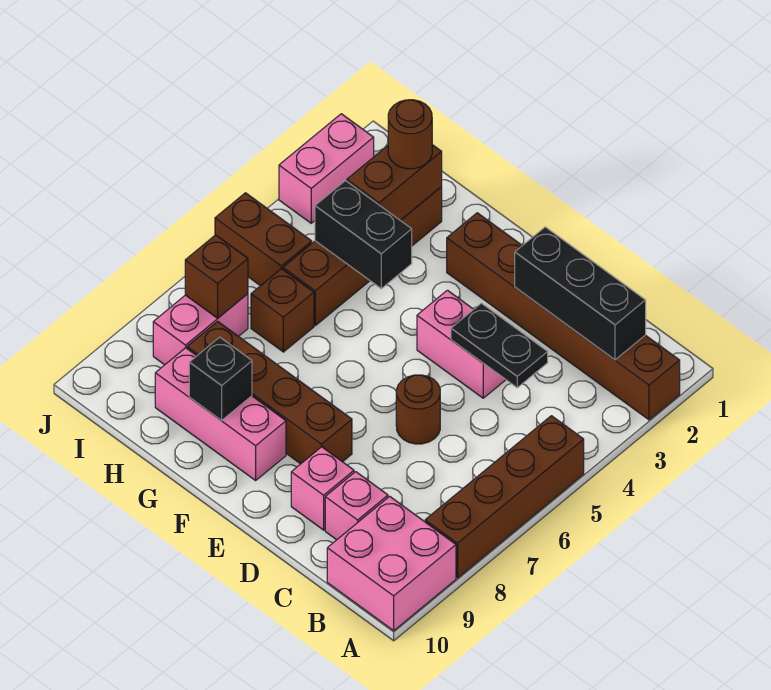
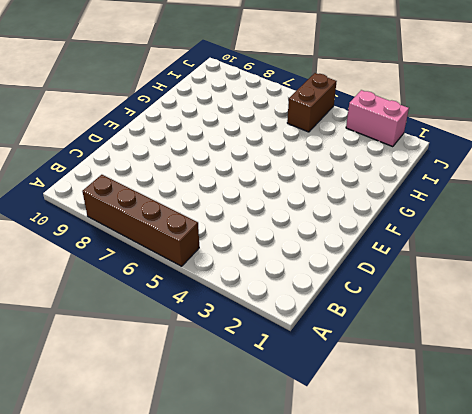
none -> brown 1x6 brick [447,213,680,420]
none -> pink 2x2 brick [327,496,456,631]
none -> pink 1x1 brick [325,472,388,540]

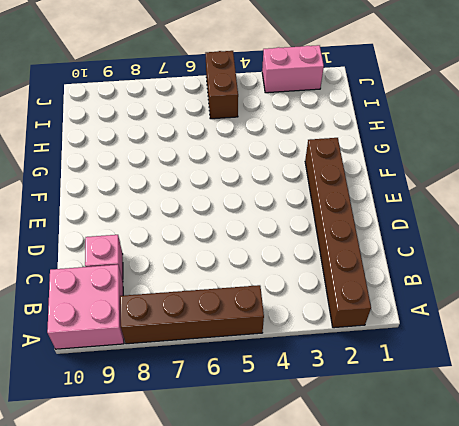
none -> pink 1x2 brick [417,290,506,398]
none -> brown 1x1 round brick [396,375,440,444]
none -> pink 1x1 brick [291,447,354,530]

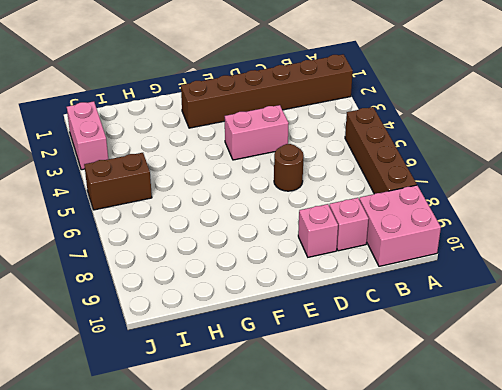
none -> brown 1x4 brick [187,321,352,464]
none -> pink 1x3 brick [155,348,286,480]
none -> brown 1x4 brick [283,187,442,325]

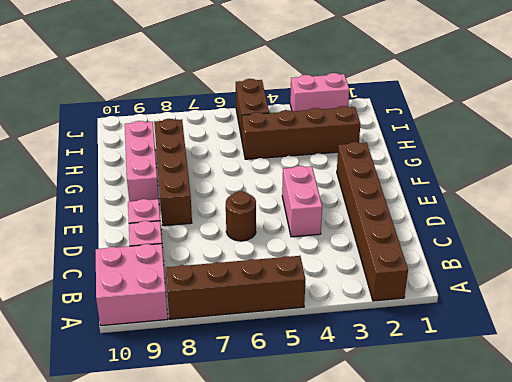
none -> brown 1x1 brick [251,269,314,352]
none -> pink 1x2 brick [153,294,248,365]
none -> black 1x3 brick [515,227,646,360]

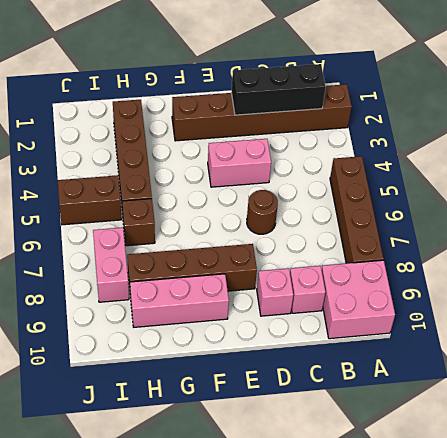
none -> pink 1x2 brick [279,114,374,223]
none -> black 1x2 plate [451,303,548,388]
none -> black 1x2 brick [315,181,412,288]

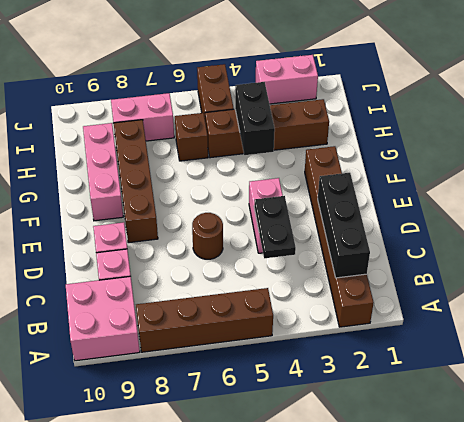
none -> black 1x1 brick [189,337,252,421]
none -> brown 1x2 brick [347,145,442,220]
none -> brown 1x1 brick [185,235,248,318]

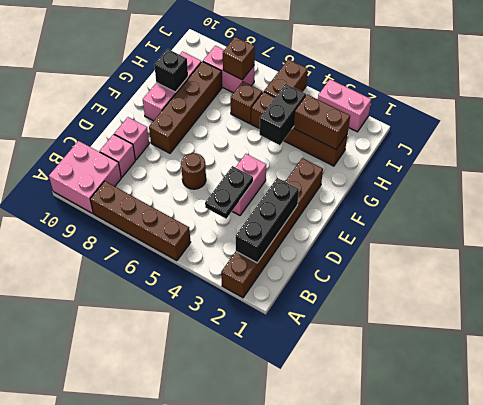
none -> brown 1x1 round brick [388,100,432,169]

